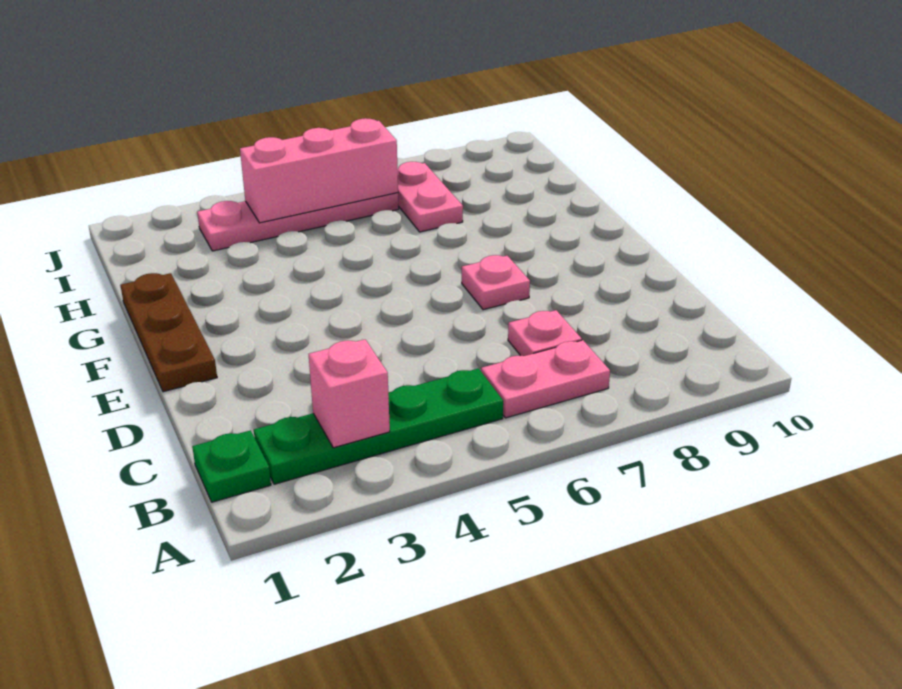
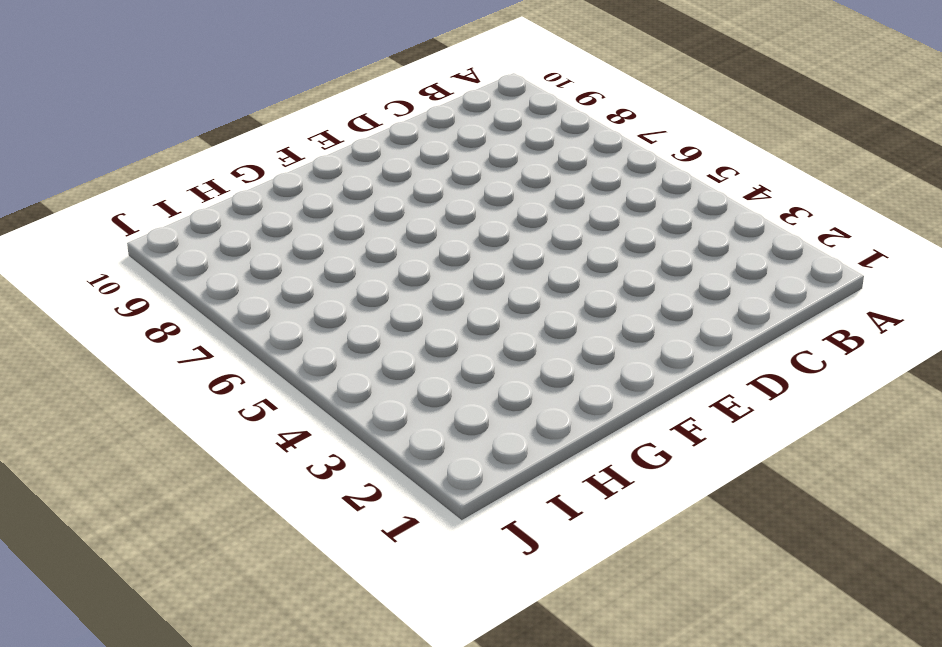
none -> green 1x1 plate [192,430,271,502]
none -> green 1x4 plate [254,368,503,484]

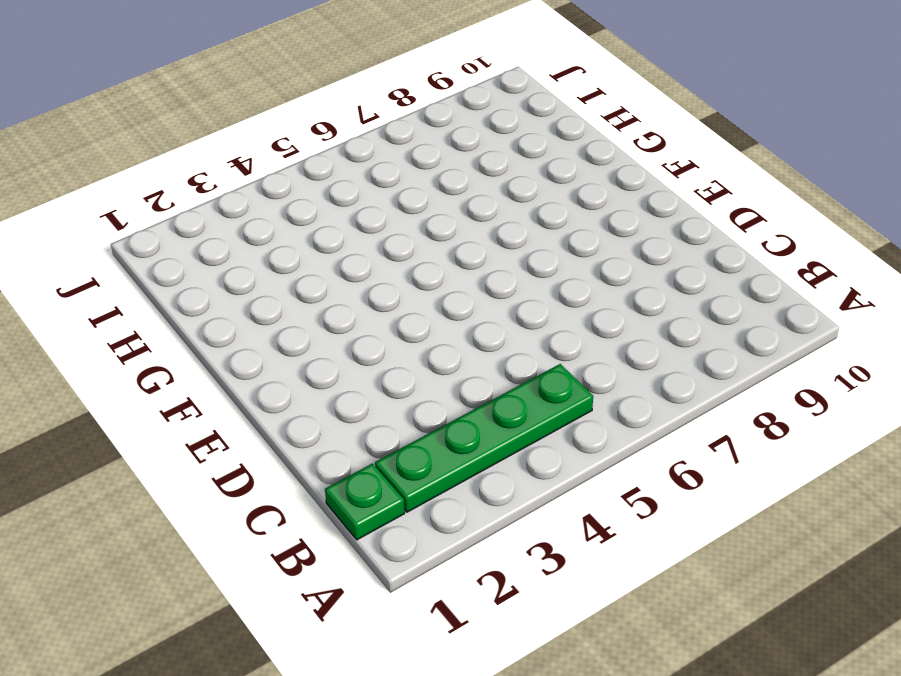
none -> pink 1x2 plate [481,340,610,418]
none -> pink 1x1 plate [508,310,582,356]

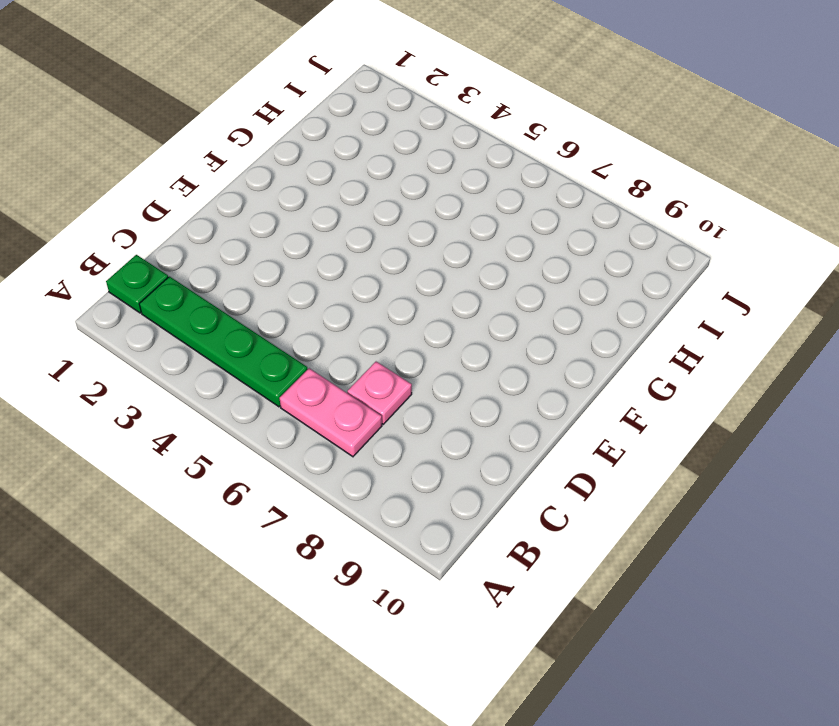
none -> brown 1x3 plate [121,273,217,392]
none -> pink 1x1 plate [462,255,530,310]

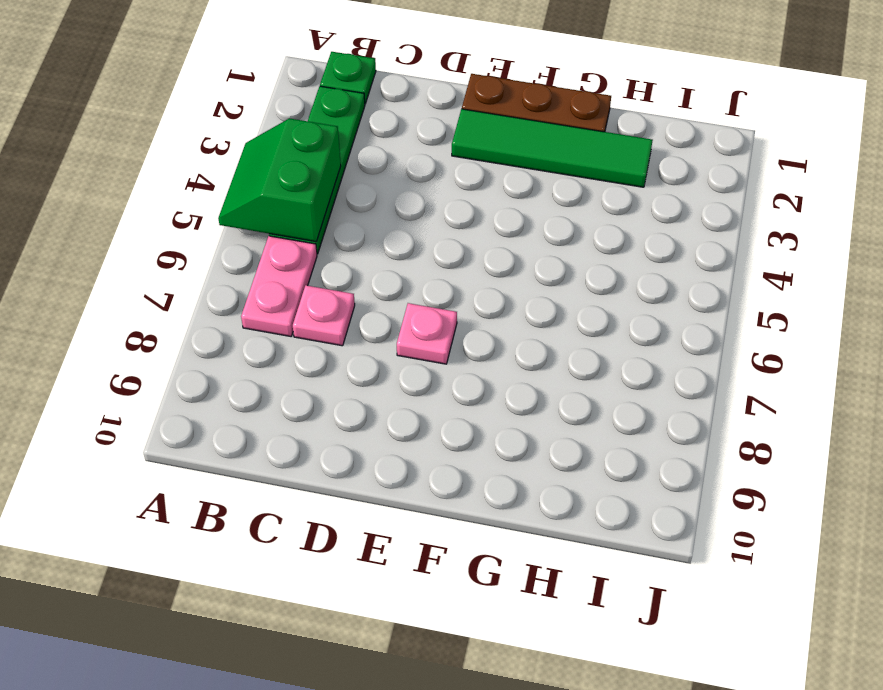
green 2x2 slope [218,118,341,242] -> none
green 1x4 tile [452,109,653,187] -> none
none -> pink 1x2 plate [397,162,463,232]
none -> pink 1x4 plate [197,193,399,251]

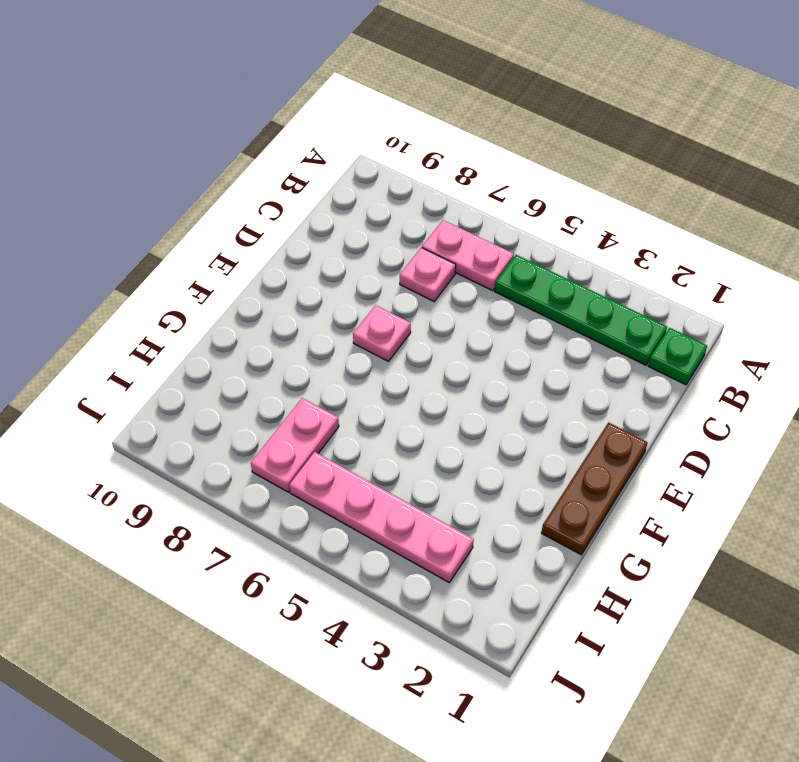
none -> pink 1x1 brick [309,339,390,448]
none -> pink 1x3 brick [240,118,398,223]

